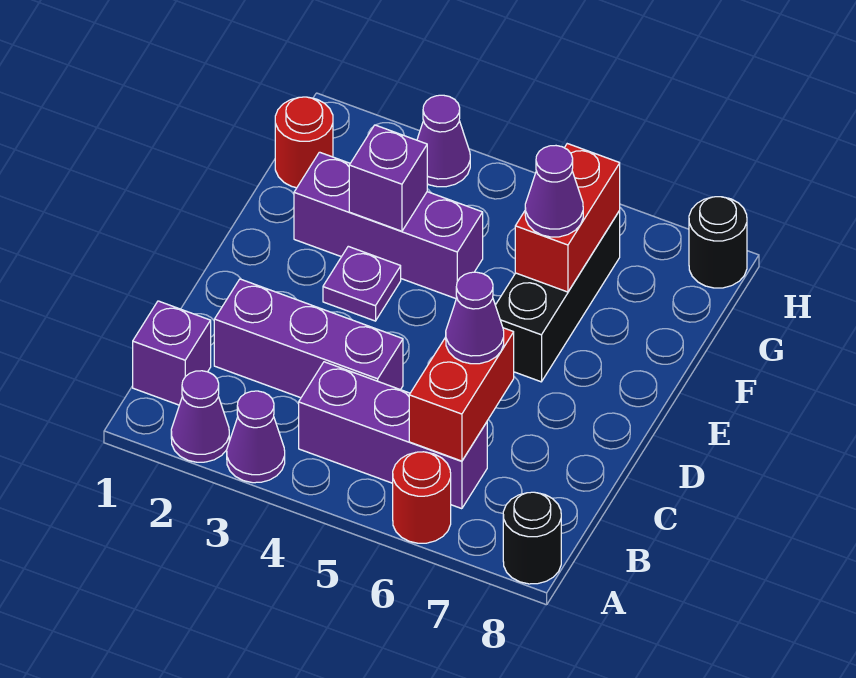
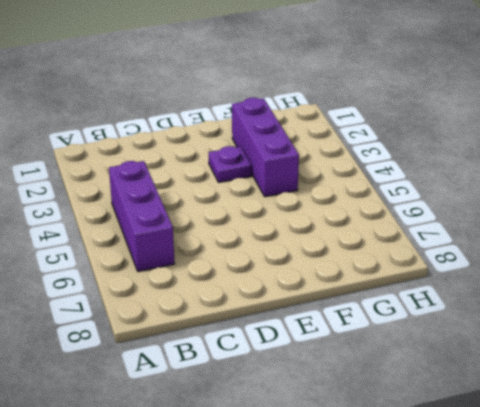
none -> purple 1x1 cone [171,371,229,462]
none -> purple 1x1 cone [227,391,285,483]
none -> red 1x1 round brick [393,452,451,543]

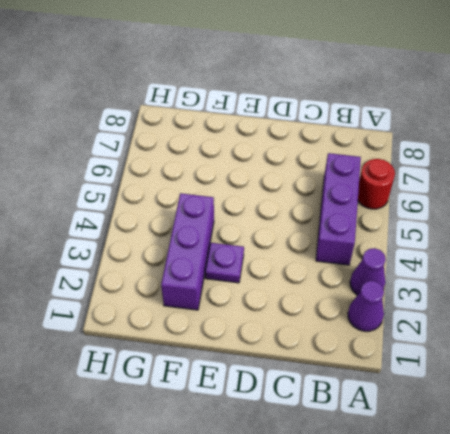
none -> black 1x1 round brick [503,492,561,584]
none -> purple 1x1 brick [133,301,211,405]
none -> purple 1x3 brick [214,279,403,398]

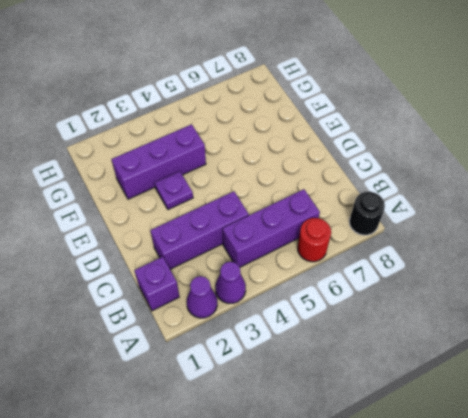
none -> black 1x3 brick [495,211,620,382]
none -> red 1x1 round brick [275,97,333,188]
none -> purple 1x1 cone [417,95,470,187]

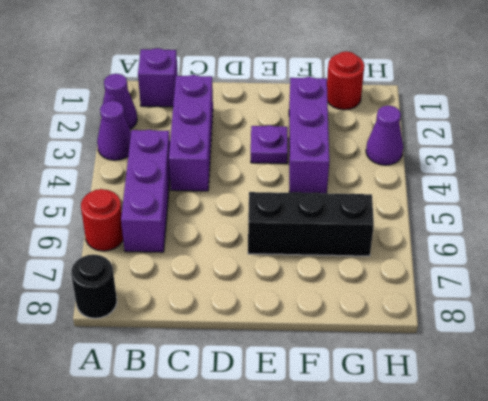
none -> black 1x1 round brick [689,197,747,288]
none -> red 1x2 brick [409,328,514,461]
none -> purple 1x1 brick [349,125,427,231]

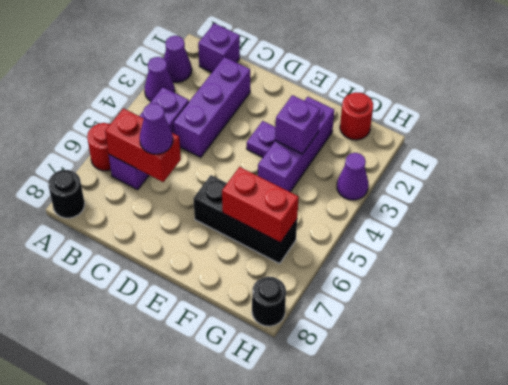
none -> purple 1x1 cone [525,146,583,237]

